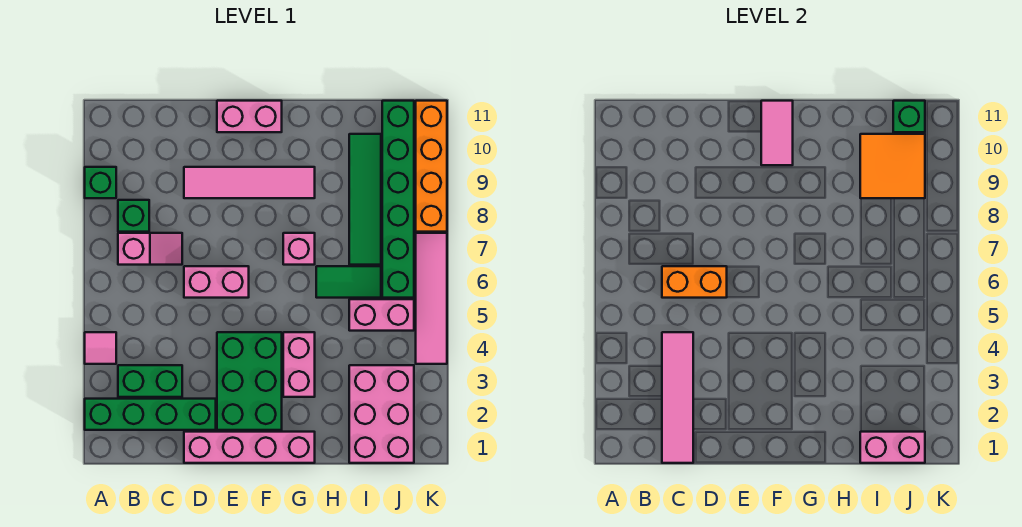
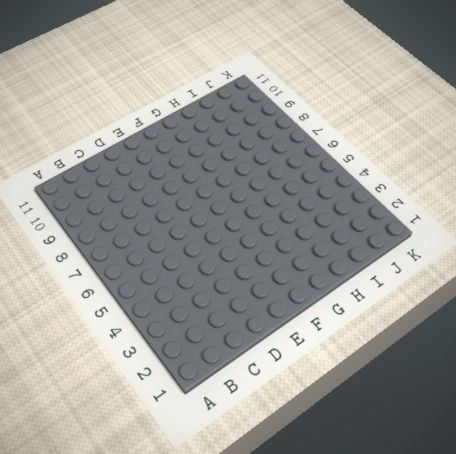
none -> green 1x4 brick [85,399,216,430]
none -> pink 1x1 tile [85,332,116,364]
none -> green 1x1 brick [85,167,116,198]

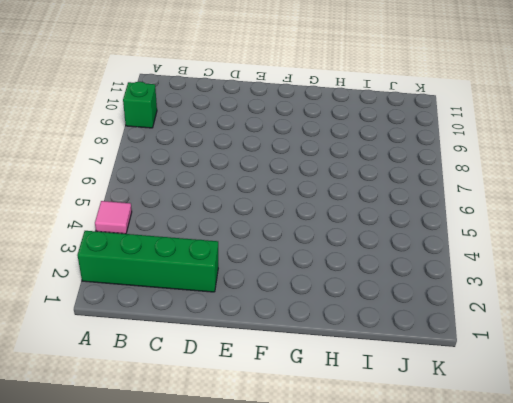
none -> green 1x2 brick [118,365,182,397]
none -> pink 1x2 slope [118,233,182,265]
none -> green 1x1 brick [118,200,149,232]

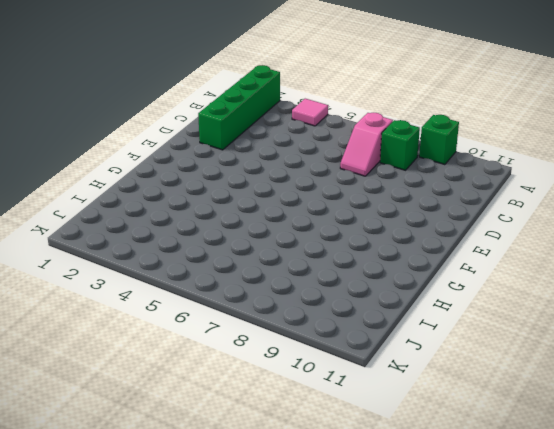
none -> green 1x2 brick [118,365,182,397]
none -> pink 1x4 brick [184,432,315,463]
none -> pink 1x2 brick [184,266,249,298]

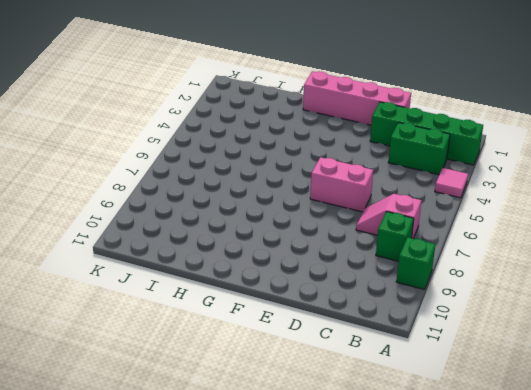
none -> pink 1x4 tile [184,167,315,198]
none -> green 2x3 brick [217,332,282,430]
none -> pink 1x2 brick [217,101,282,132]

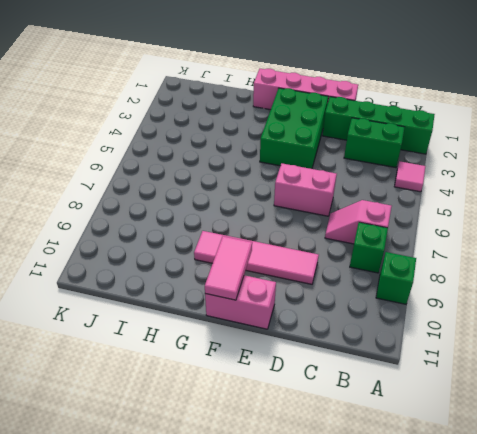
none -> pink 1x2 brick [283,332,315,397]
none -> pink 1x1 brick [283,233,315,265]
none -> green 1x2 tile [316,266,381,298]

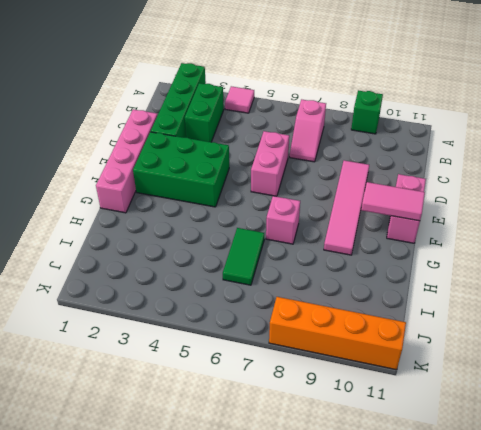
none -> green 1x1 brick [118,200,149,232]
none -> pink 1x2 brick [283,332,315,397]
none -> pink 2x3 brick [349,365,414,463]

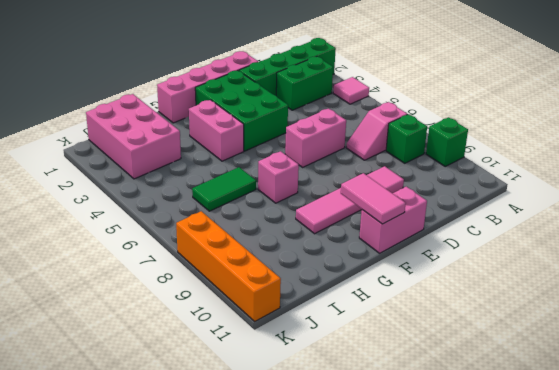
none -> pink 1x2 brick [349,299,414,331]
none -> green 1x4 tile [349,134,381,265]
none -> green 1x6 brick [382,101,414,298]

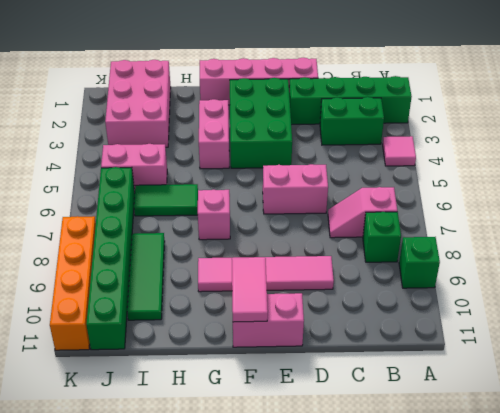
green 1x3 tile [127,233,165,320] -> green 1x4 tile [349,134,381,265]
none -> pink 1x4 tile [416,233,447,364]
none -> pink 1x4 tile [662,332,693,463]
none -> orange 1x2 brick [662,266,727,298]

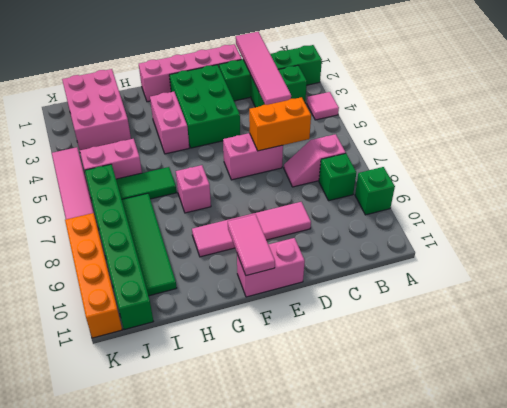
none -> pink 1x2 brick [860,432,925,463]
none -> orange 2x2 tile [860,134,925,198]
none -> green 1x1 brick [893,101,925,132]

